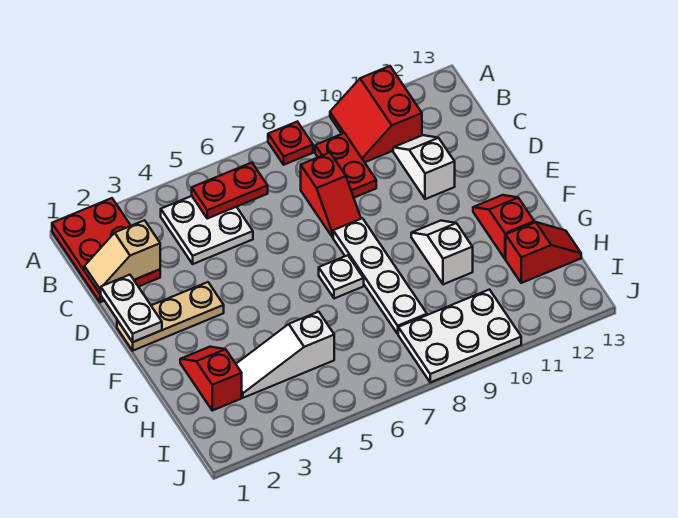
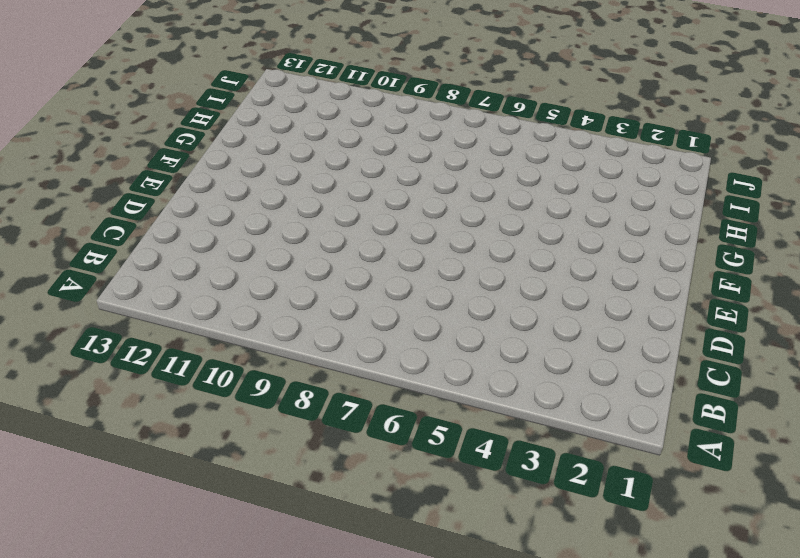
none -> red 2x3 plate [52,198,160,302]
none -> red 1x1 plate [268,122,313,165]
none -> red 2x2 slope [330,66,422,162]

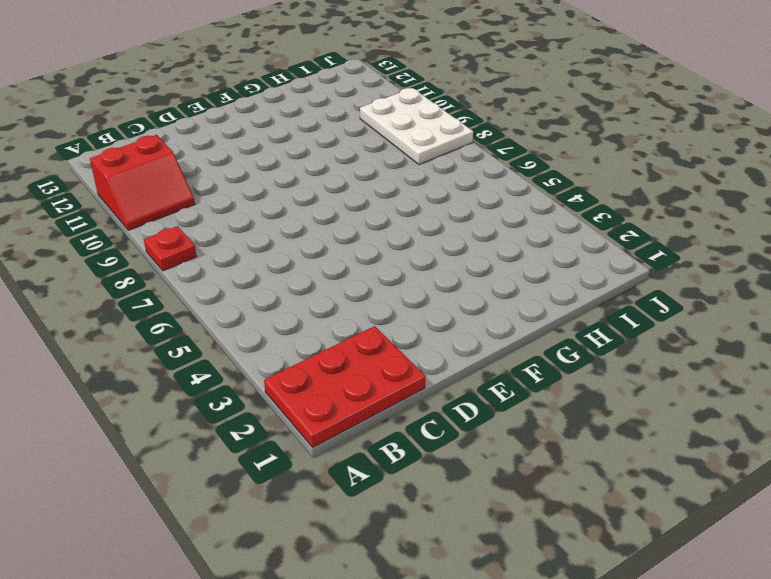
none -> white 2x2 plate [161,196,253,264]
none -> red 1x2 plate [315,133,376,198]
none -> red 1x2 slope [301,153,361,237]

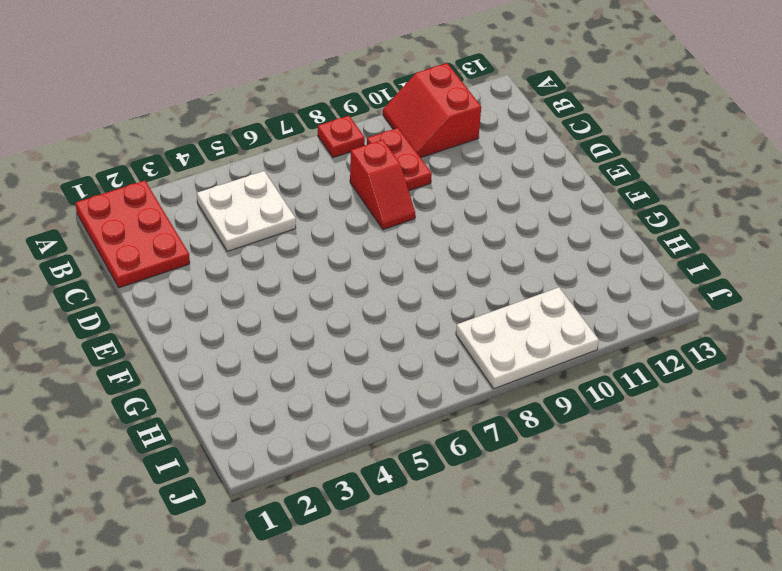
none -> white 1x2 slope [393,135,455,199]
none -> tan 1x3 plate [117,282,224,351]
none -> white 1x4 plate [333,218,427,334]

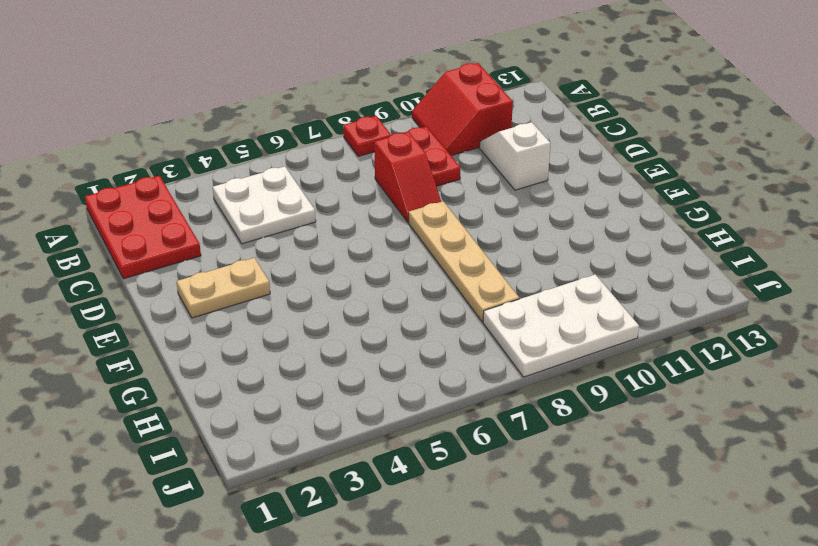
tan 1x2 plate [177,258,270,318] -> tan 1x3 plate [117,282,224,351]
tan 1x4 plate [409,201,519,322] -> white 1x4 plate [333,218,427,334]
none -> white 1x1 plate [319,255,364,299]
none -> white 1x2 slope [411,221,473,284]
none -> red 1x2 slope [473,195,534,259]

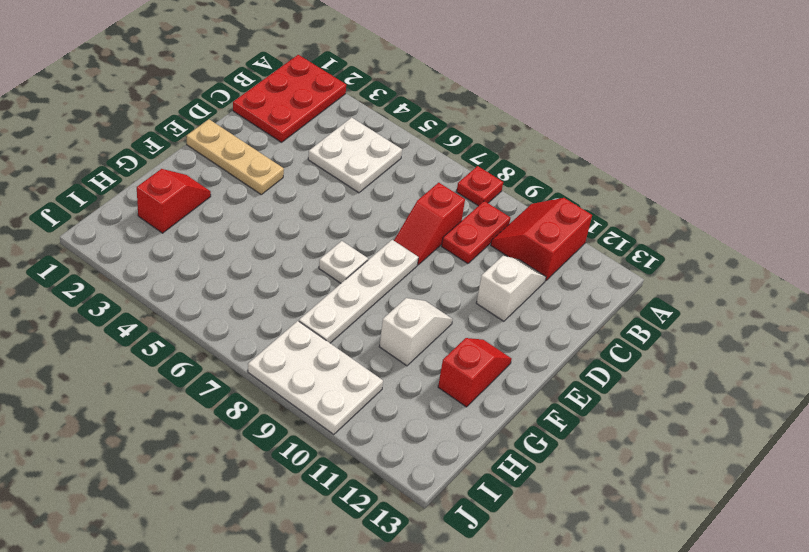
none -> white 1x3 slope [236,312,334,398]
none -> red 1x2 slope [506,222,581,283]
none -> red 1x2 plate [192,163,268,218]

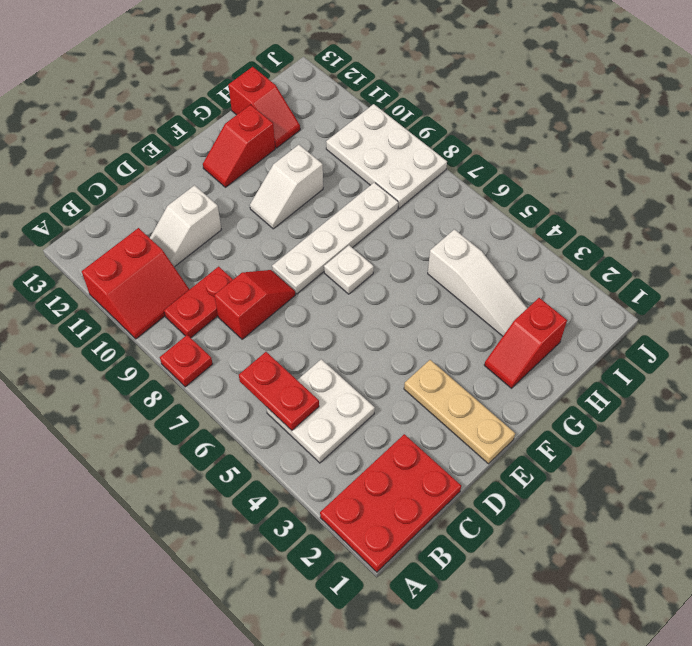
red 1x2 slope [229,67,300,148] -> red 1x2 slope turned to [506,222,581,283]
none -> tan 1x2 slope [84,220,160,294]
none -> white 1x2 plate [101,275,162,342]

